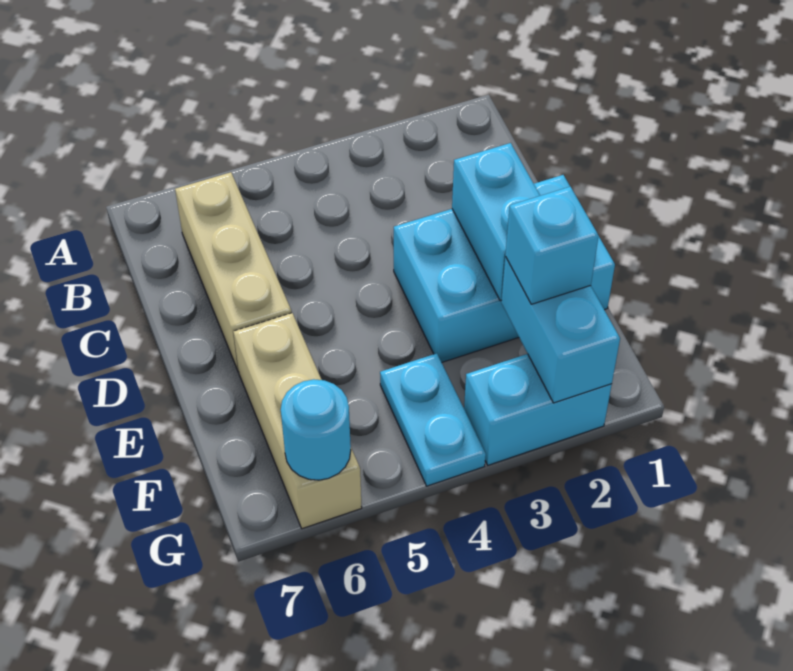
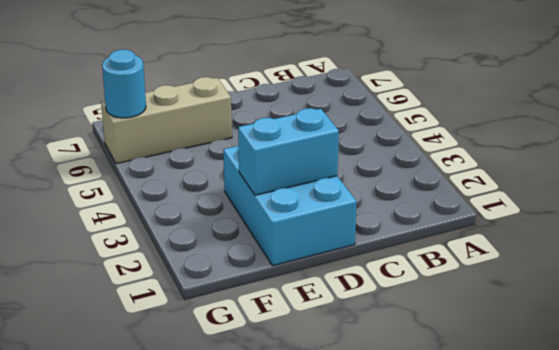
none -> tan 1x3 brick [175,172,292,372]
none -> cyan 1x2 plate [380,353,486,486]

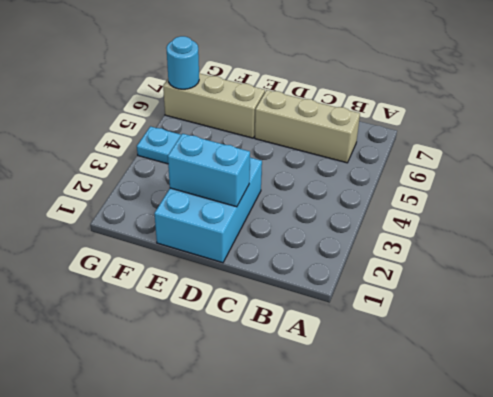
none -> cyan 1x2 brick [464,354,612,465]
none -> cyan 1x2 brick [501,257,620,403]

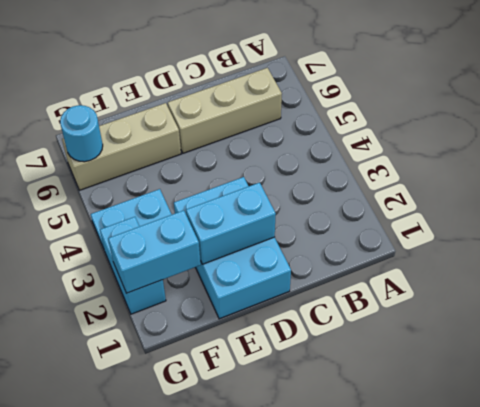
none -> cyan 1x1 brick [505,187,599,304]

